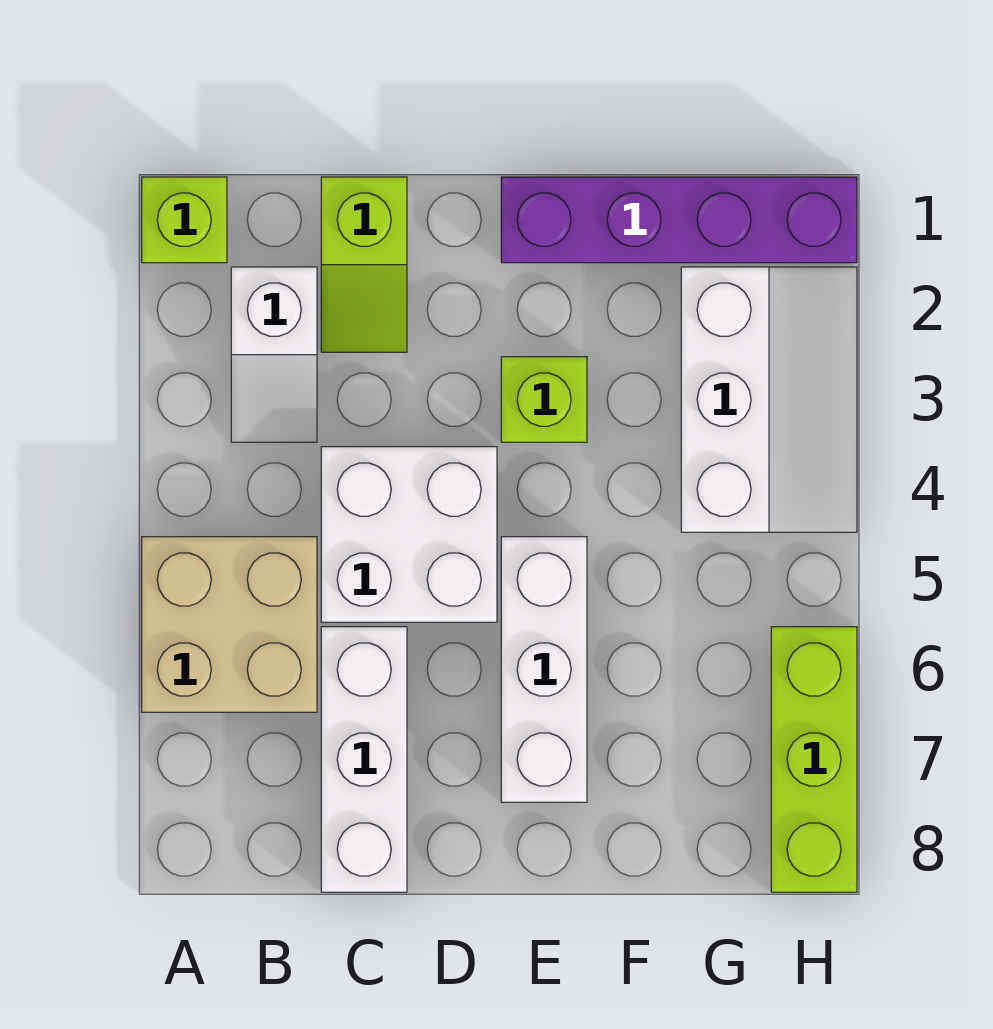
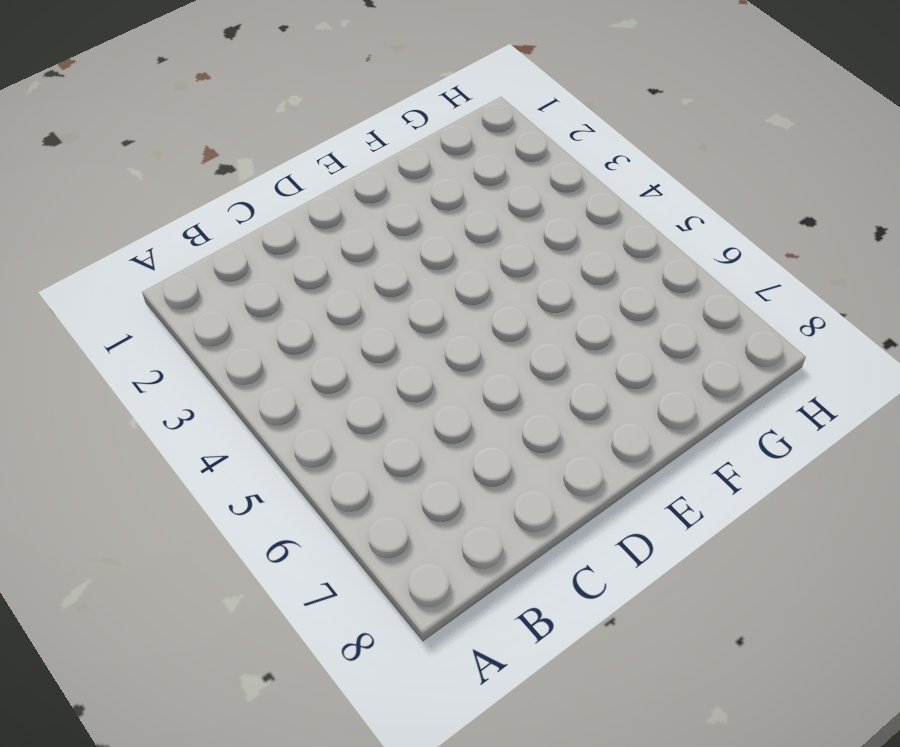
none -> lime 1x1 brick [142,177,227,263]
none -> tan 2x2 brick [142,537,317,712]

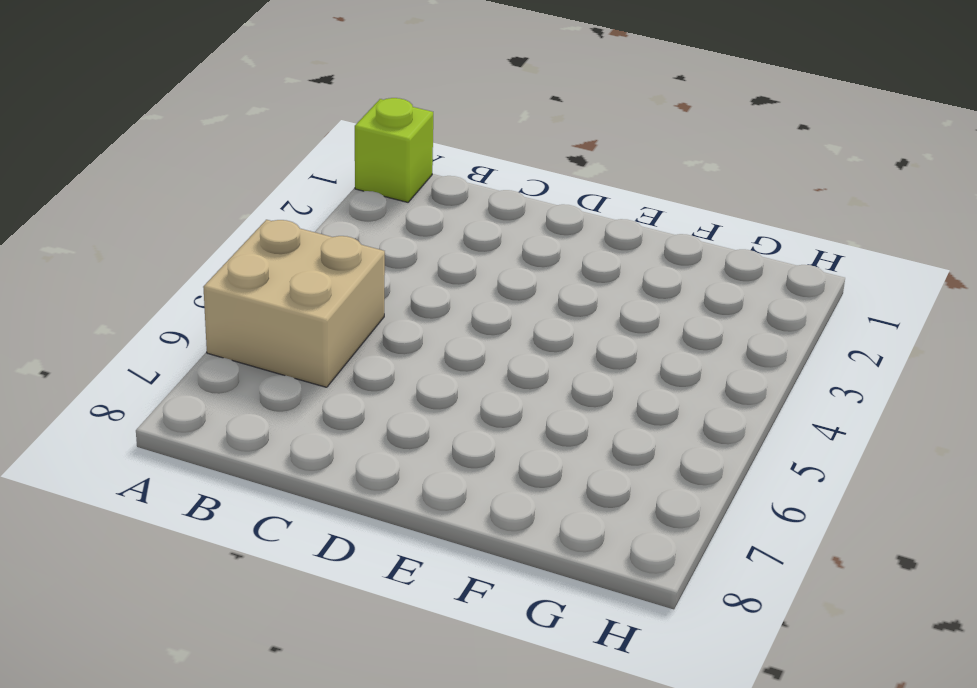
none -> white 1x2 slope [231,267,317,442]
none -> lime 1x2 slope [321,177,407,352]

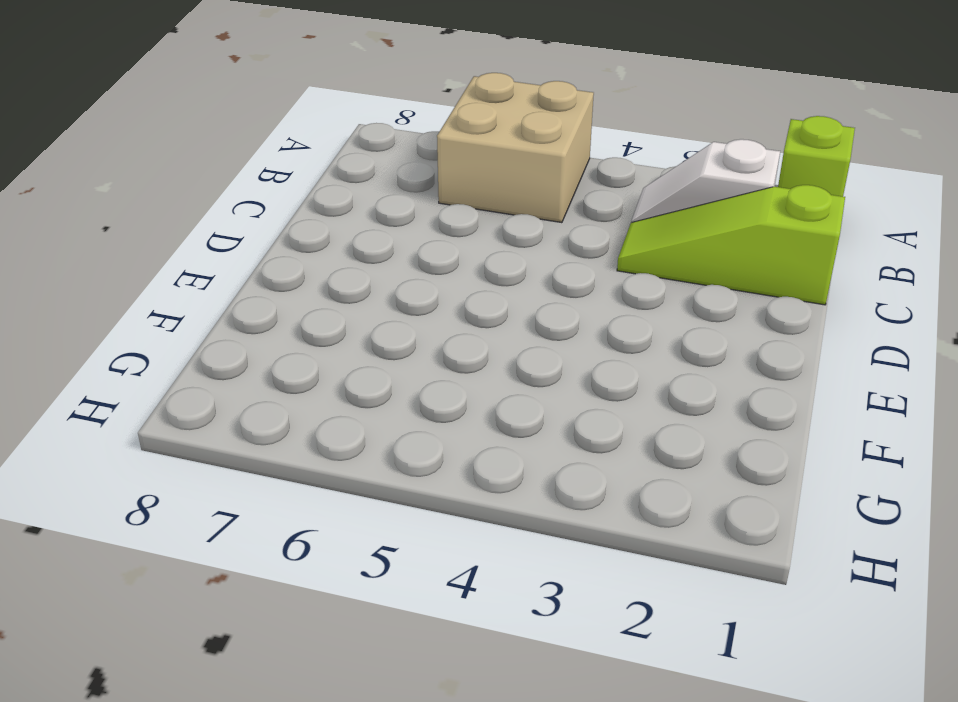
lime 1x3 slope [617,185,845,305] -> lime 1x2 slope [321,177,407,352]
none -> white 2x2 brick [321,447,497,622]
none -> white 1x3 brick [321,627,407,892]

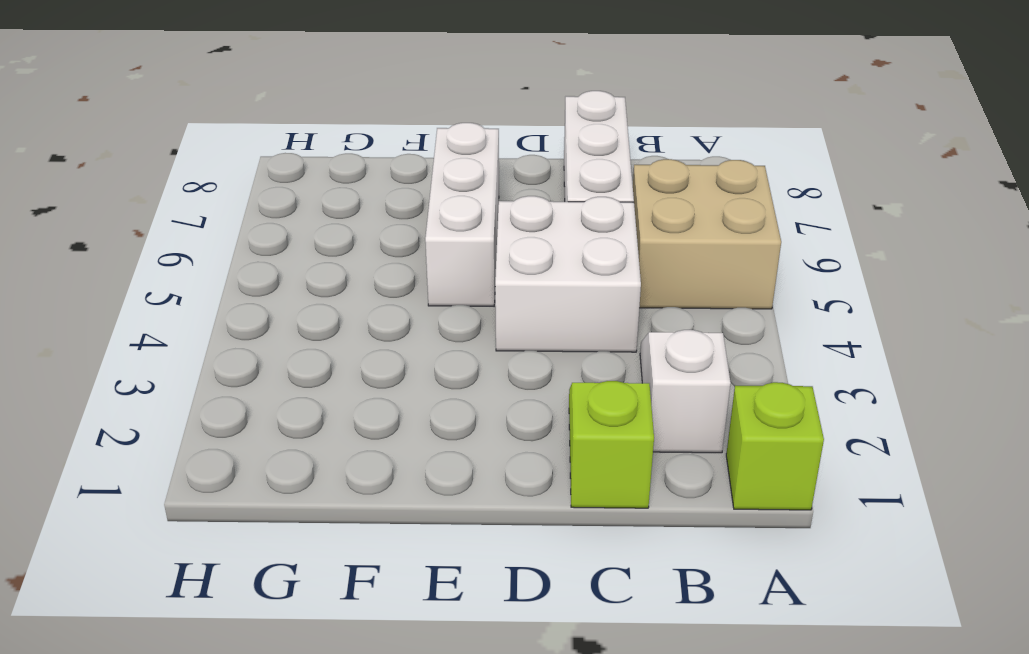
none -> purple 1x4 brick [501,177,857,263]
none -> lime 1x1 brick [501,357,587,442]

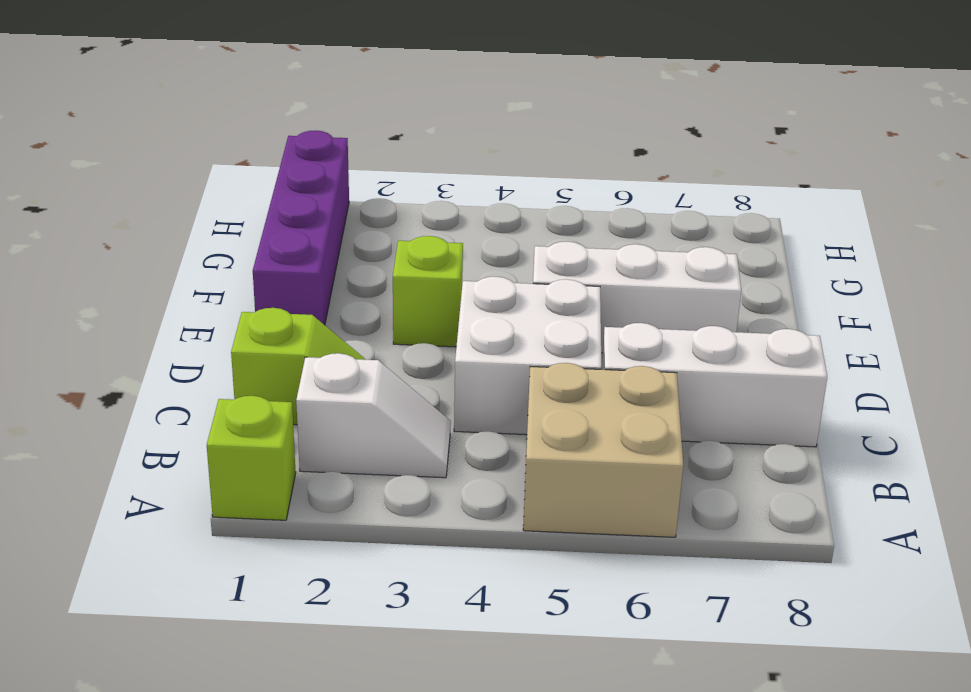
none -> white 2x3 slope [681,267,857,532]
none -> lime 1x3 brick [771,627,857,892]

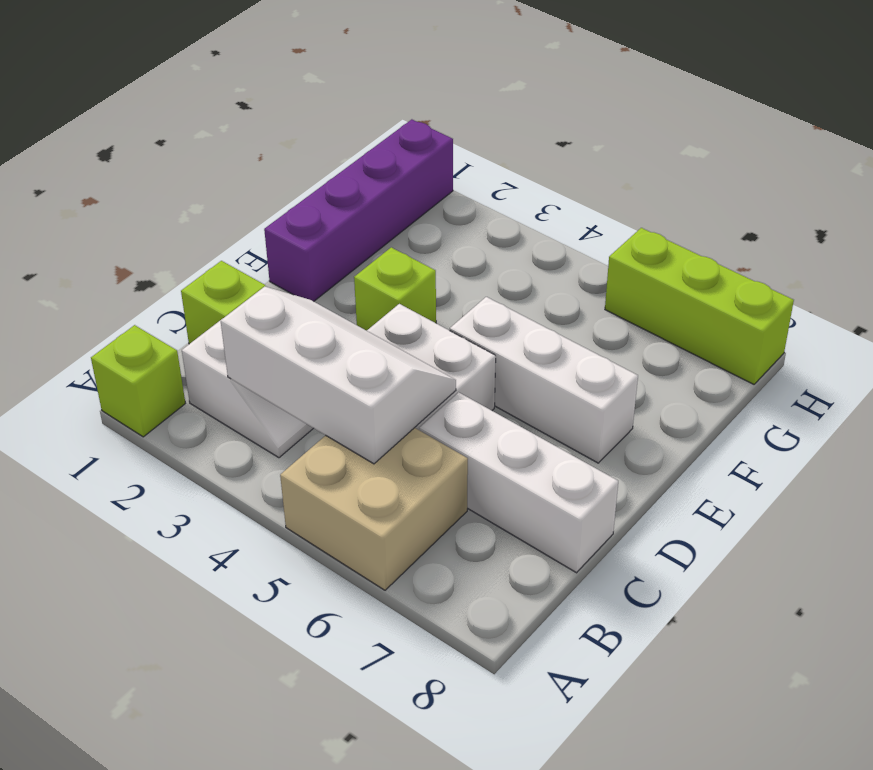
white 2x3 slope [221,287,456,464] -> white 2x3 slope moved to [681,267,857,532]

